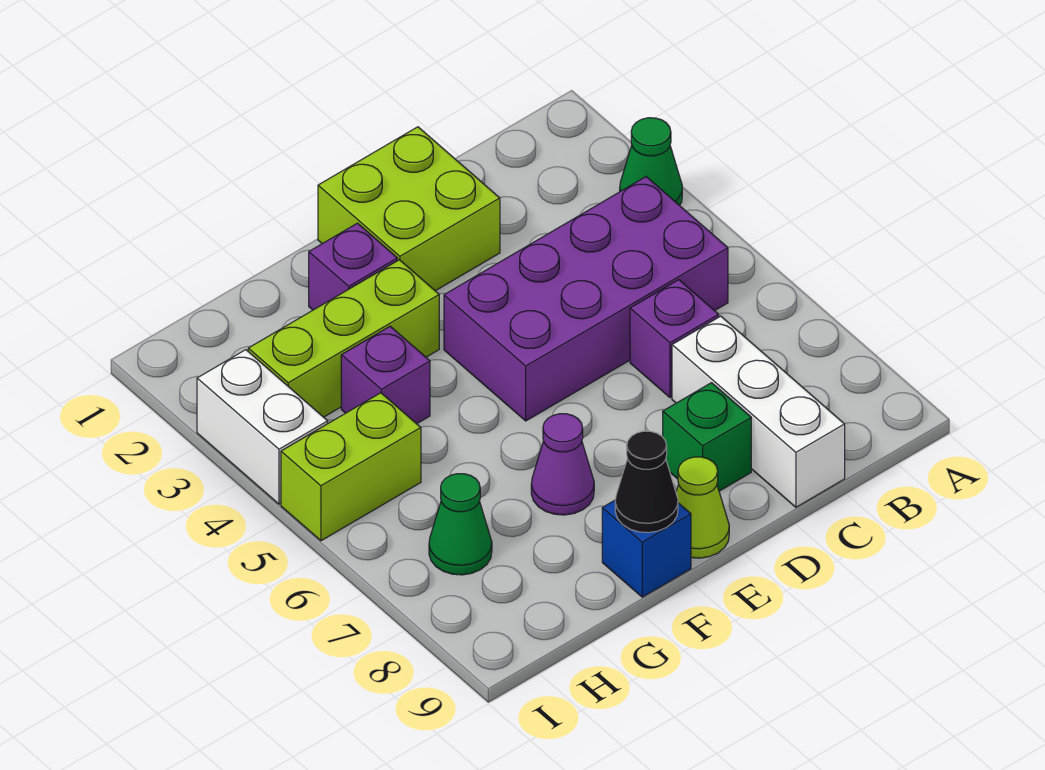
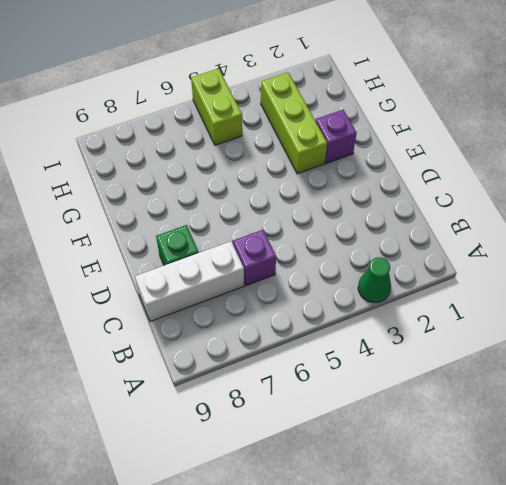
none -> purple 2x4 brick [444,177,728,421]
none -> lime 2x2 brick [318,127,500,291]
none -> lime 1x1 cone [676,457,729,558]

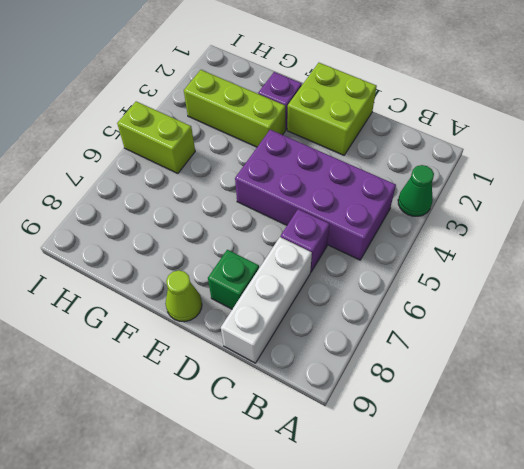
none -> purple 1x1 cone [531,414,594,515]
none -> blue 1x1 brick [602,500,691,597]
none -> purple 1x1 brick [341,326,430,424]

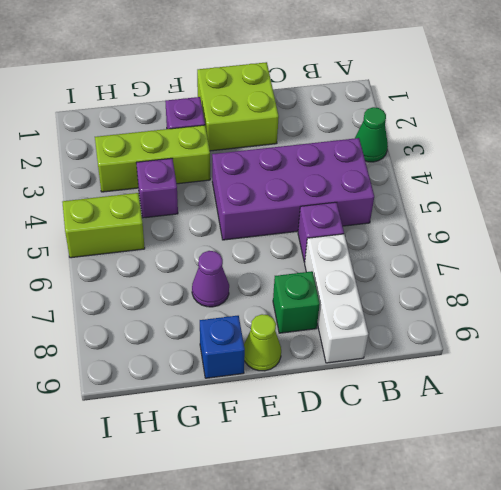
none -> green 1x1 cone [429,474,492,575]
none -> white 1x2 brick [197,350,328,504]
none -> black 1x1 cone [615,431,678,533]

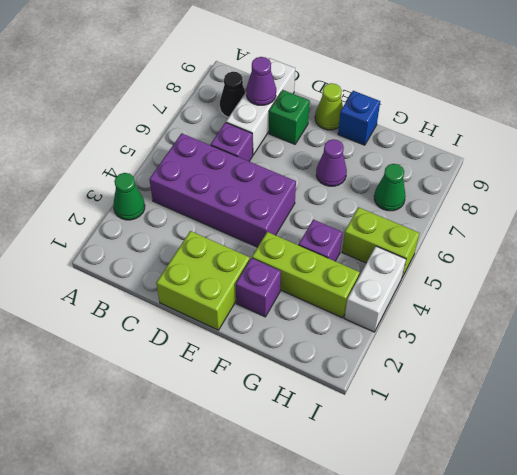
black 1x1 cone [220,72,245,117] -> black 1x1 cone moved to [615,431,678,533]
purple 1x1 cone [246,57,276,105] -> none

